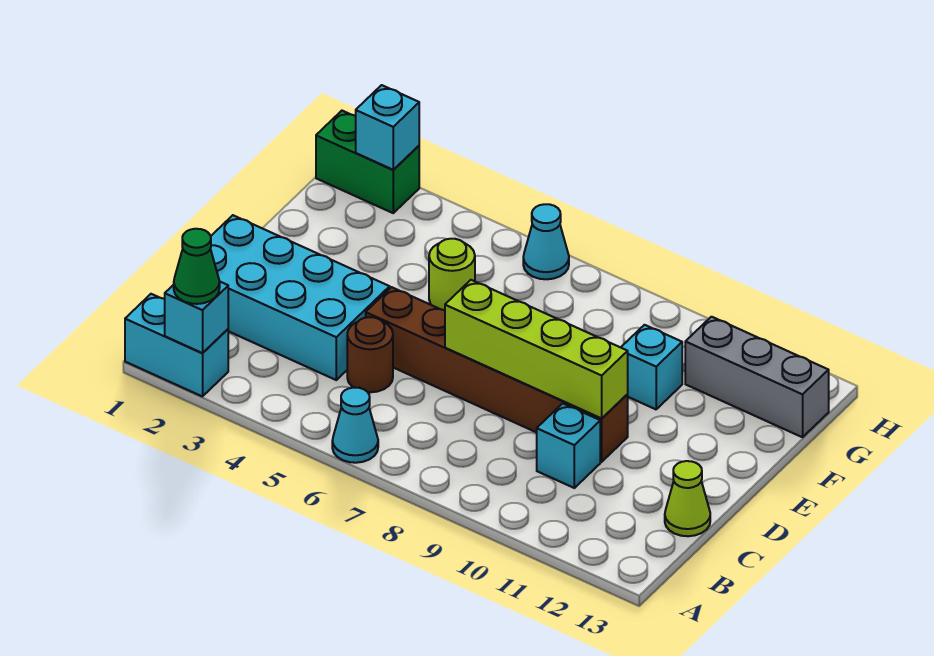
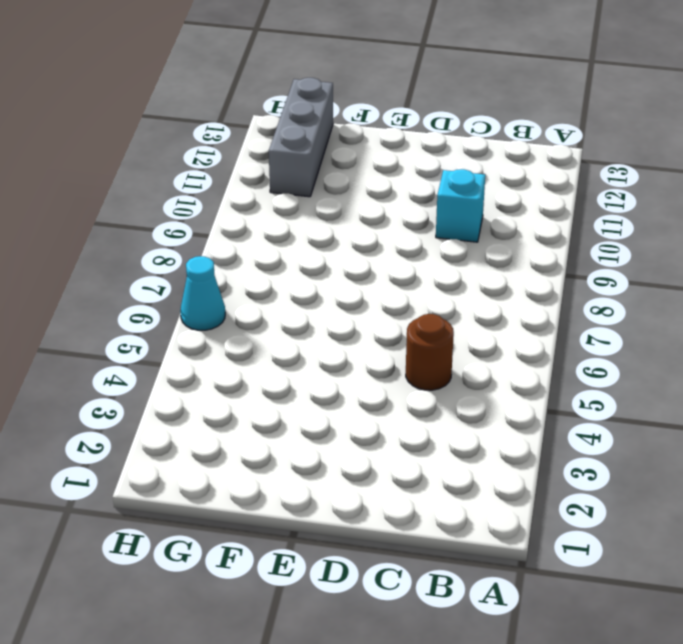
none -> cyan 1x2 brick [125,294,228,397]
none -> cyan 1x1 cone [332,388,378,463]
none -> cyan 2x4 brick [210,215,390,380]

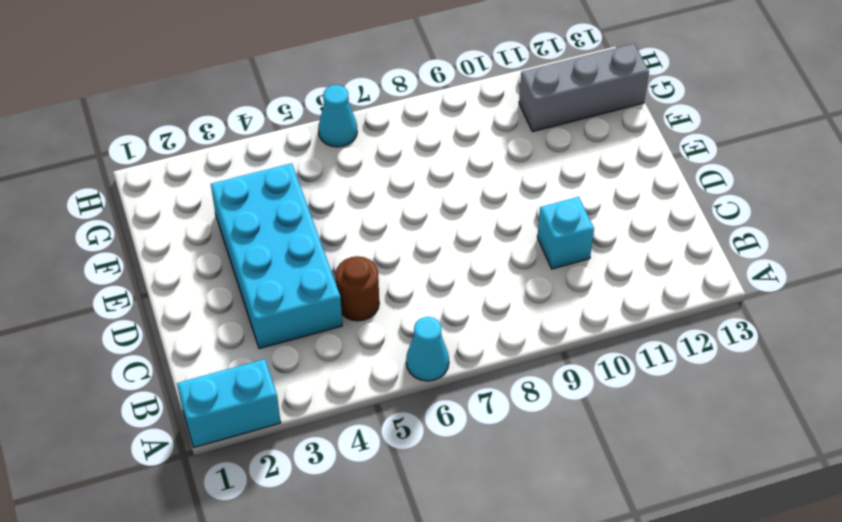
cyan 2x4 brick [211,163,342,349] -> cyan 2x4 brick turned to [210,215,390,380]
none -> lime 1x1 cone [665,461,710,536]
none -> brown 1x6 brick [366,287,628,462]
none -> lime 1x1 round brick [429,239,475,310]

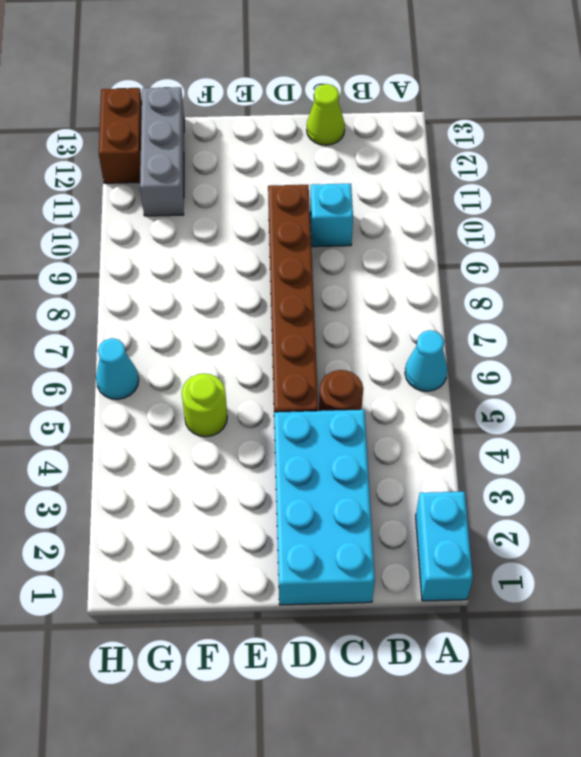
brown 1x2 brick [99,88,142,183] -> none
none -> cyan 1x1 brick [621,325,682,409]
none -> green 1x2 brick [316,111,419,213]
none -> cyan 1x1 brick [165,282,228,353]

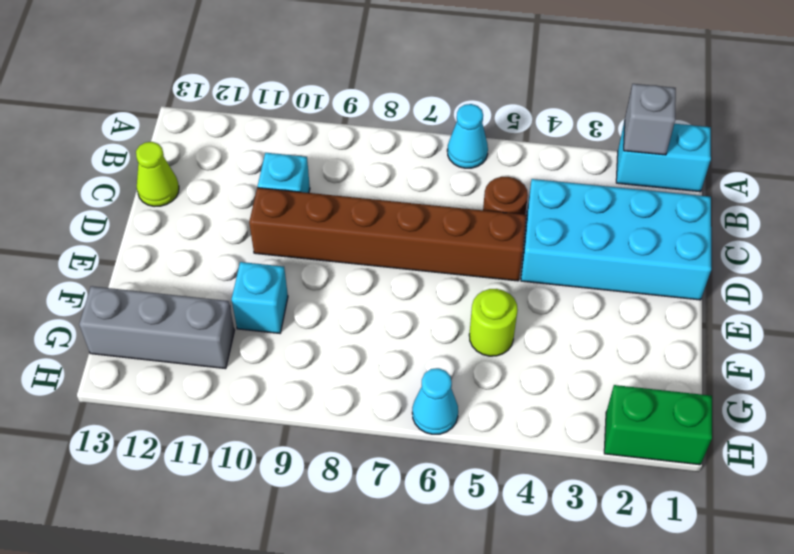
grey 1x1 brick [624,84,676,155] -> cyan 1x1 brick [165,282,228,353]
none -> lime 1x4 brick [445,280,628,419]
none -> cyan 1x1 brick [356,85,419,170]
none -> green 1x1 cone [174,229,220,304]

